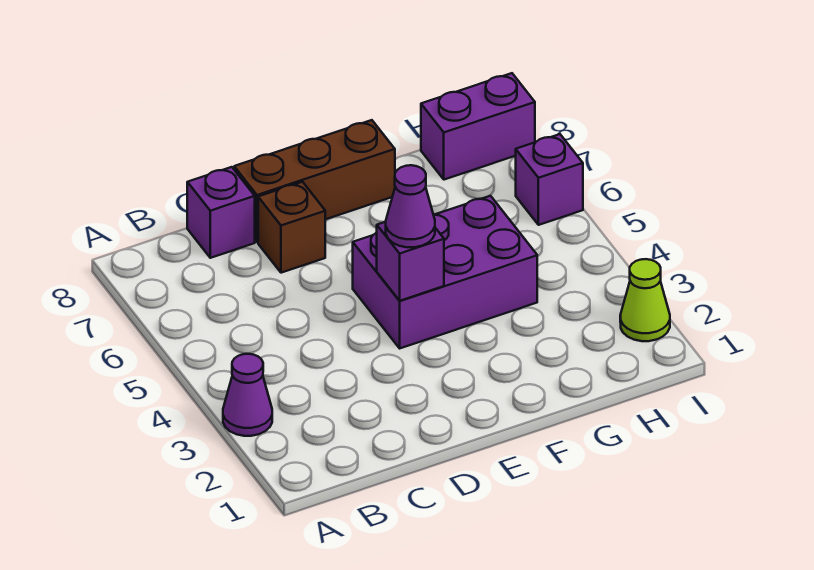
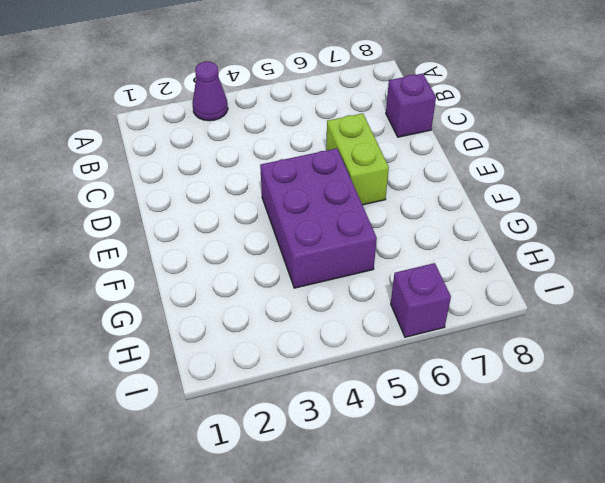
lime 1x2 brick [326,113,389,205] -> none
none -> brown 1x1 brick [258,182,325,273]
none -> brown 1x3 brick [234,120,395,242]

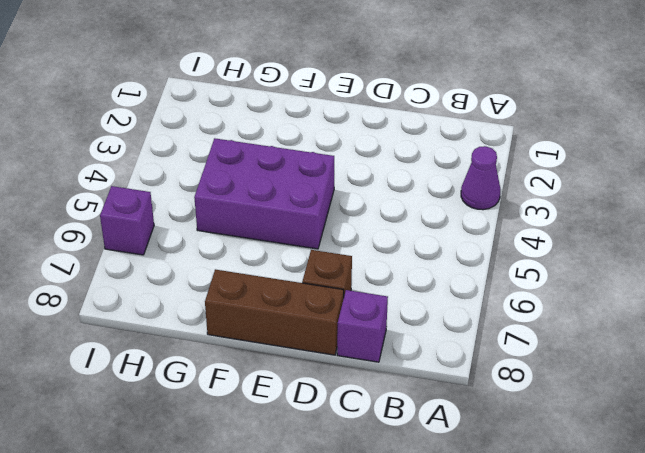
none -> purple 1x2 brick [421,73,535,180]
none -> lime 1x1 cone [620,259,670,341]

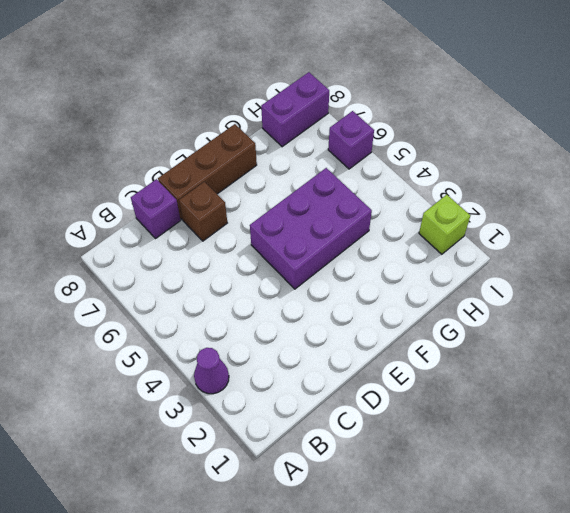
lime 1x1 brick [419,195,471,254] -> lime 1x1 cone [620,259,670,341]
none -> purple 1x1 brick [377,222,444,301]
none -> purple 1x1 cone [386,165,435,247]

